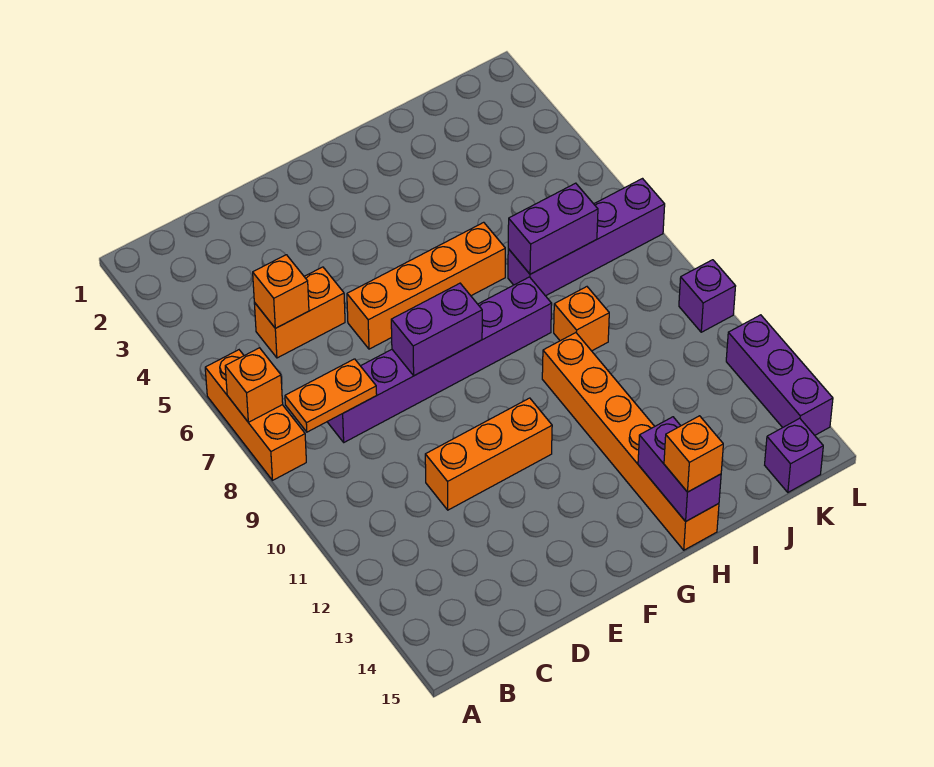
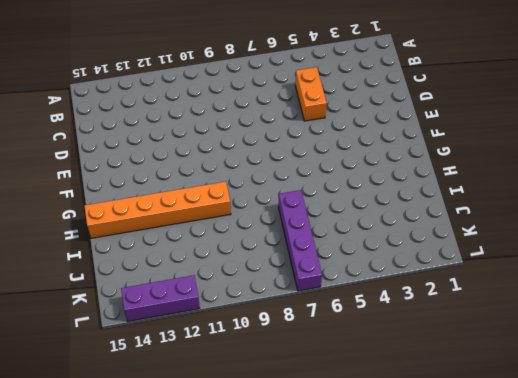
none -> orange 1x3 brick [205,350,306,480]
none -> purple 1x6 brick [327,277,552,442]
none -> orange 1x3 brick [425,398,552,510]

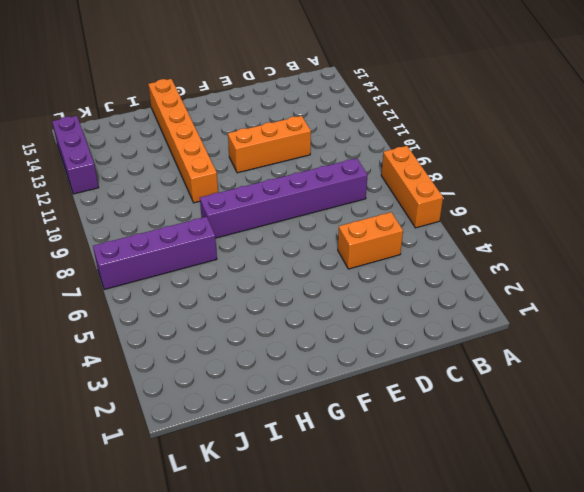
none -> orange 1x4 brick [347,222,505,349]
none -> orange 1x1 brick [554,287,609,351]
none -> purple 1x1 brick [765,418,823,492]

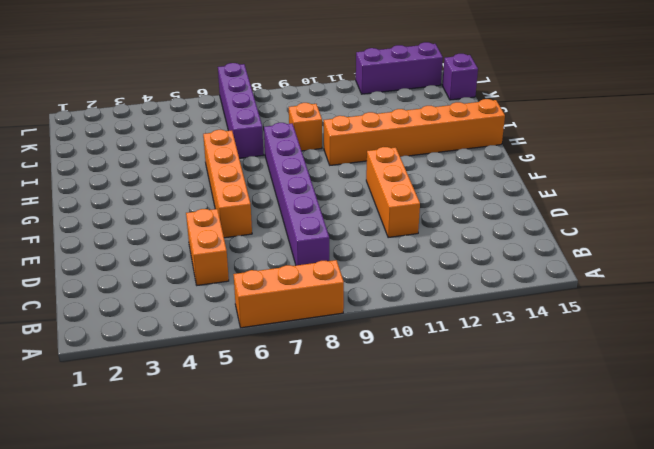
none -> purple 1x1 brick [679,260,736,332]
none -> orange 1x1 brick [225,348,283,422]
none -> orange 1x2 plate [285,359,377,432]

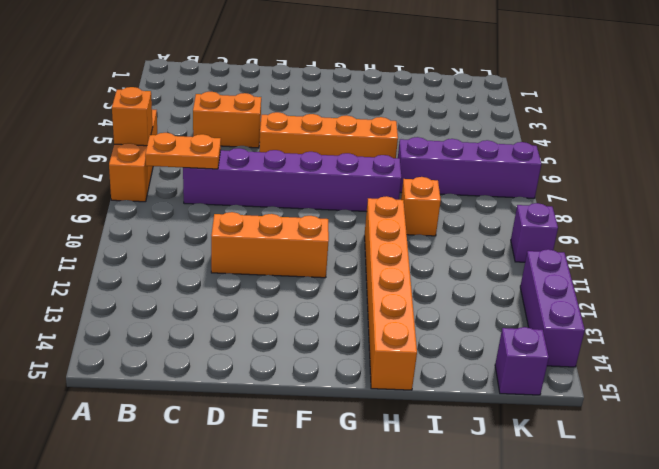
none -> orange 1x1 brick [253,255,309,328]
none -> purple 1x2 brick [391,283,482,376]
none -> purple 1x2 brick [638,417,721,521]

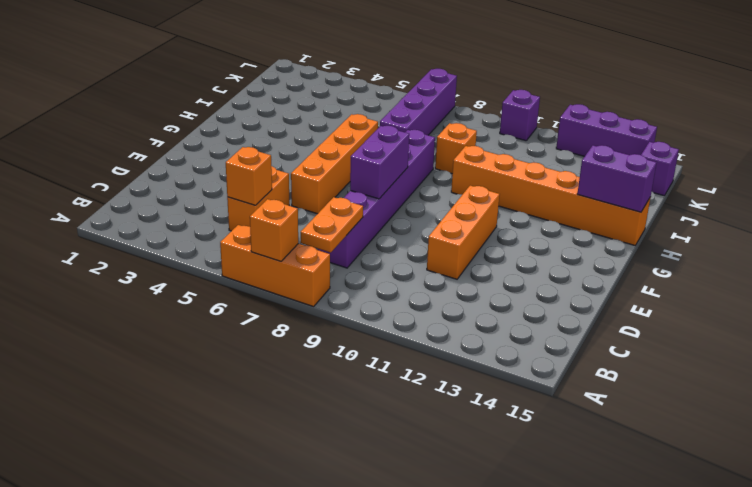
none -> purple 1x2 brick [508,183,598,274]
none -> orange 1x1 brick [664,416,723,492]

